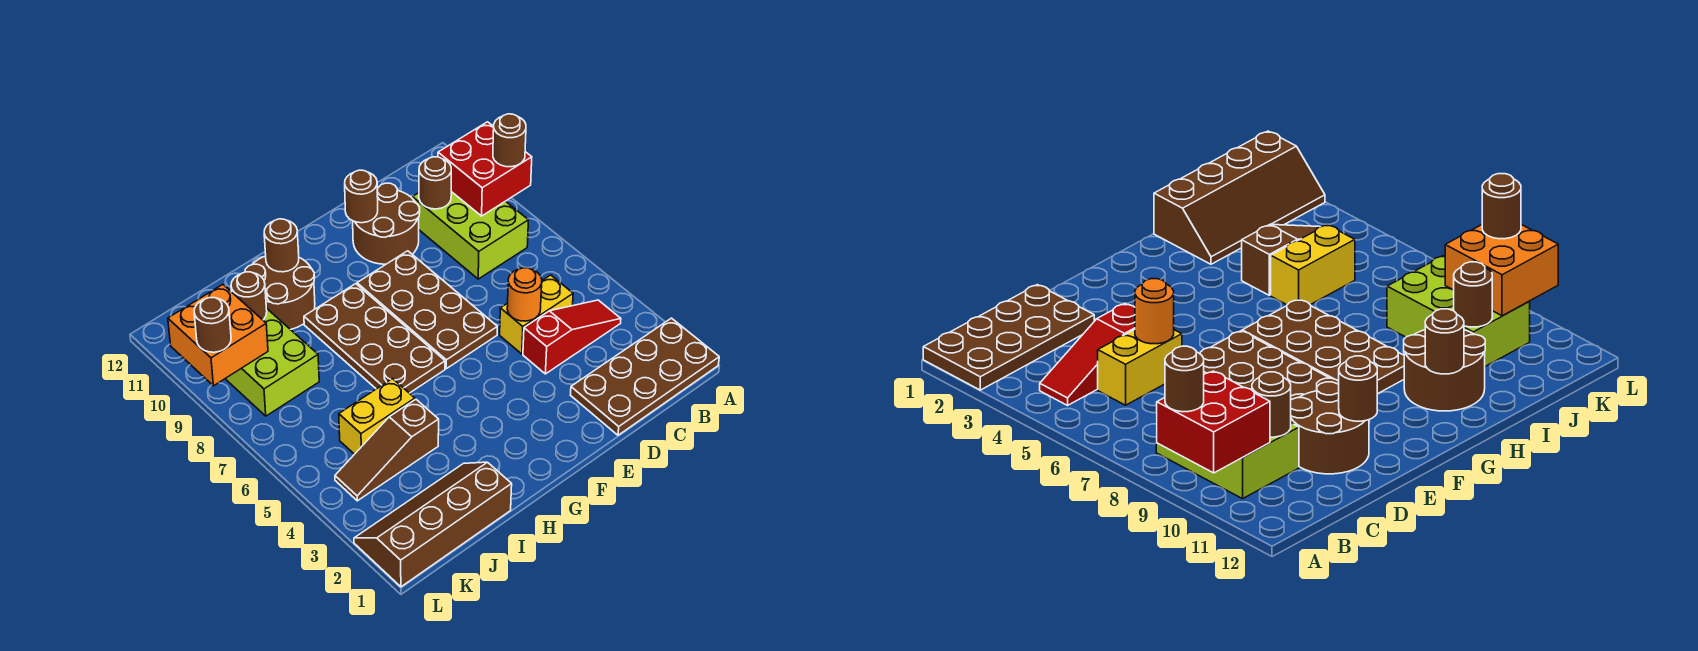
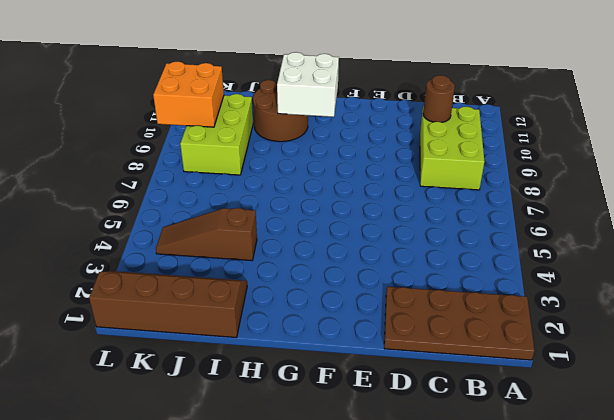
white 2x2 brick [277,52,339,117] -> brown 1x1 round brick [264,219,299,272]
none -> red 1x3 slope [523,300,621,374]
none -> yellow 1x2 brick [500,275,573,354]
none -> brown 2x2 round brick [353,183,420,264]

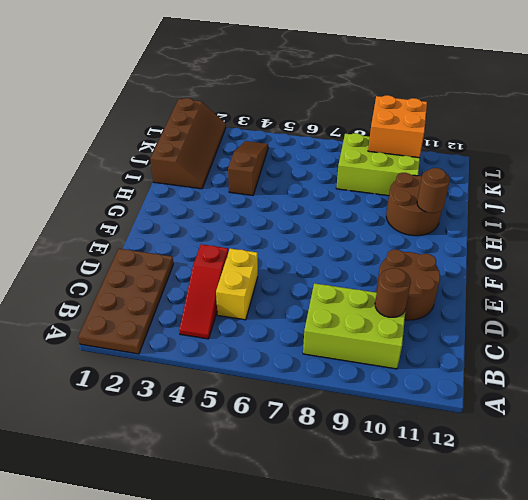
none -> brown 2x4 plate [357,251,497,369]
none -> brown 2x4 plate [304,284,445,393]
none -> yellow 1x2 brick [339,379,415,454]

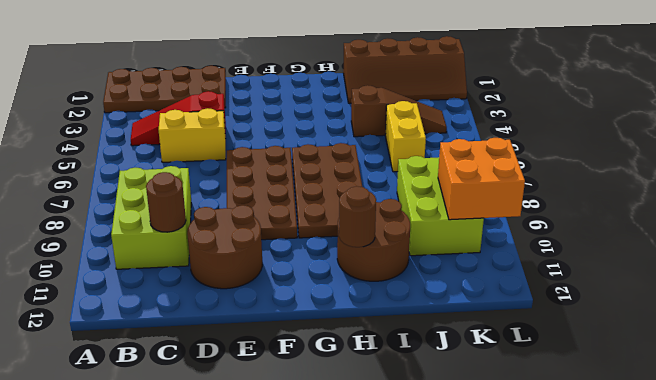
yellow 1x2 brick [385,101,426,172] -> yellow 1x2 brick turned to [339,379,415,454]
none -> red 2x2 brick [438,122,532,216]
none -> orange 1x1 round brick [507,268,542,321]
none -> brown 1x1 round brick [345,170,378,223]

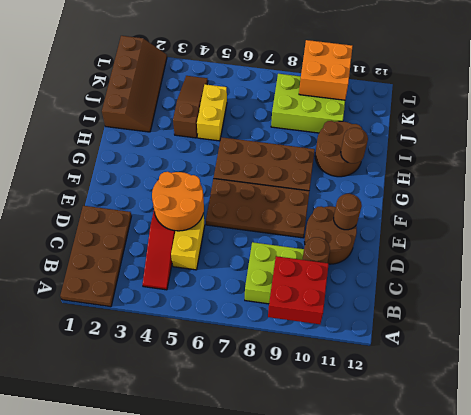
orange 2x2 round brick [152,172,204,231] -> orange 1x1 round brick [507,268,542,321]
none -> brown 1x1 round brick [231,272,267,320]
none -> brown 1x1 round brick [493,114,526,167]
none -> brown 1x1 round brick [194,298,231,352]

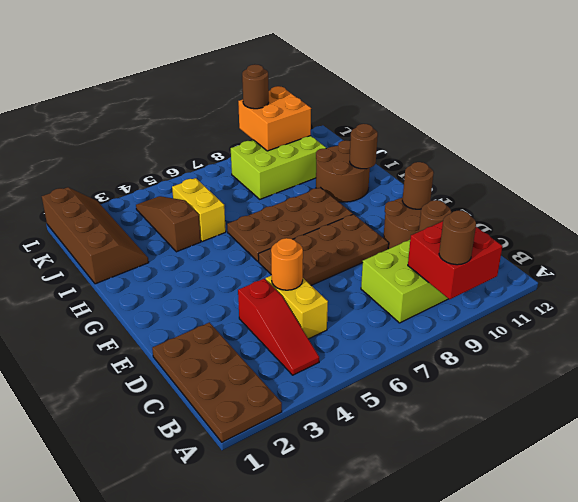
none -> brown 1x1 round brick [231,272,267,320]

